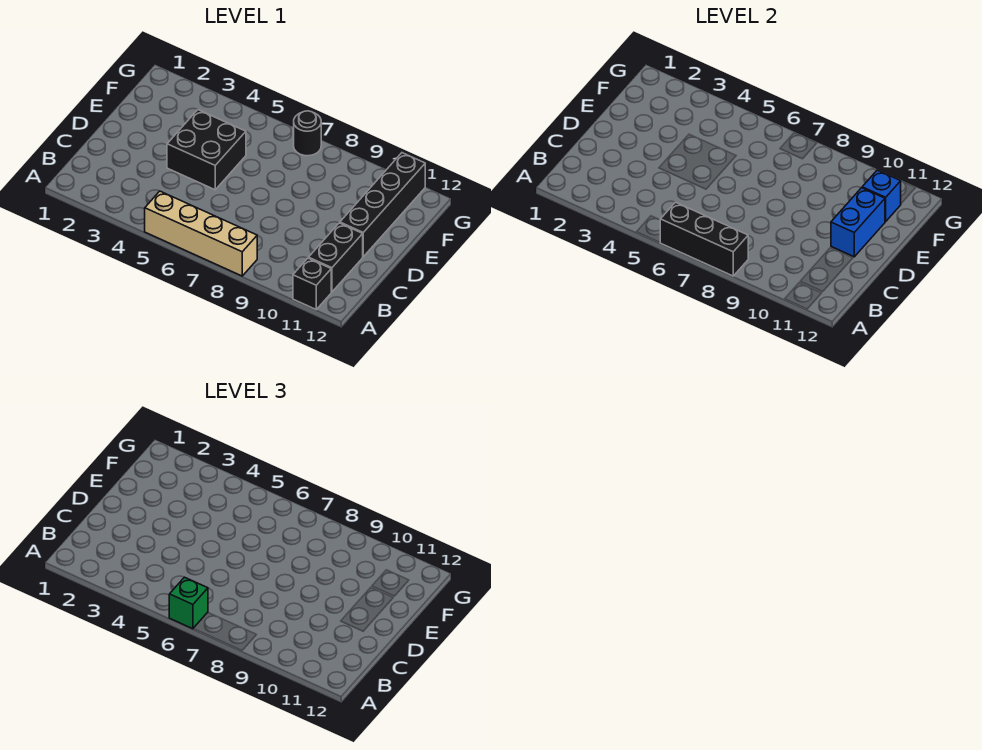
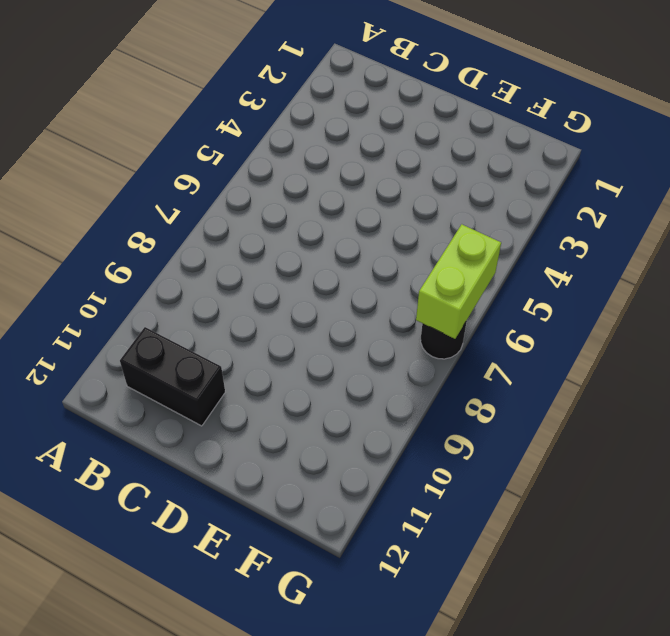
lime 1x2 brick [416,224,501,339] -> none
none -> tan 1x4 brick [145,191,257,276]
none -> black 1x1 brick [293,258,331,309]

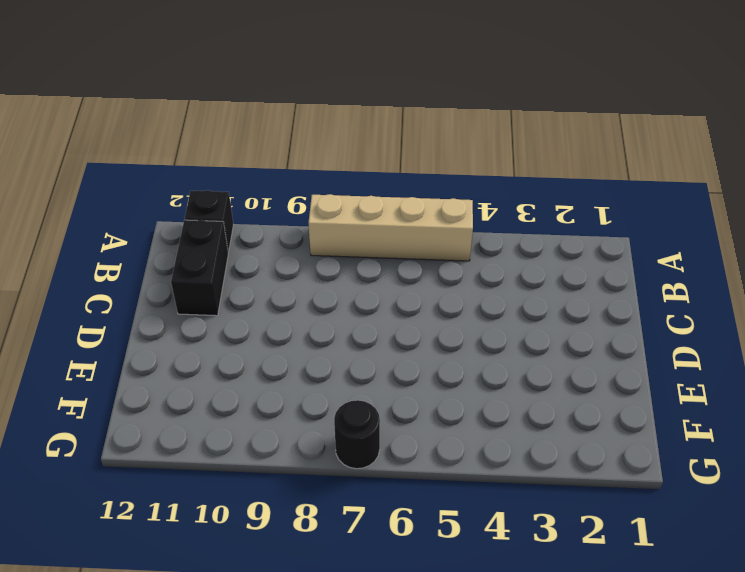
none -> black 2x2 brick [167,110,246,190]
none -> black 1x4 brick [340,153,425,257]

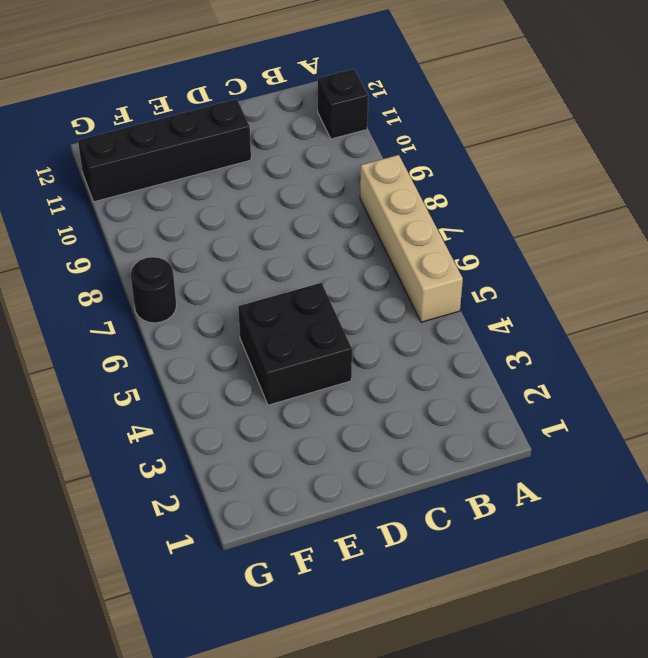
none -> black 1x2 brick [309,223,363,292]
none -> black 1x3 brick [660,202,748,276]

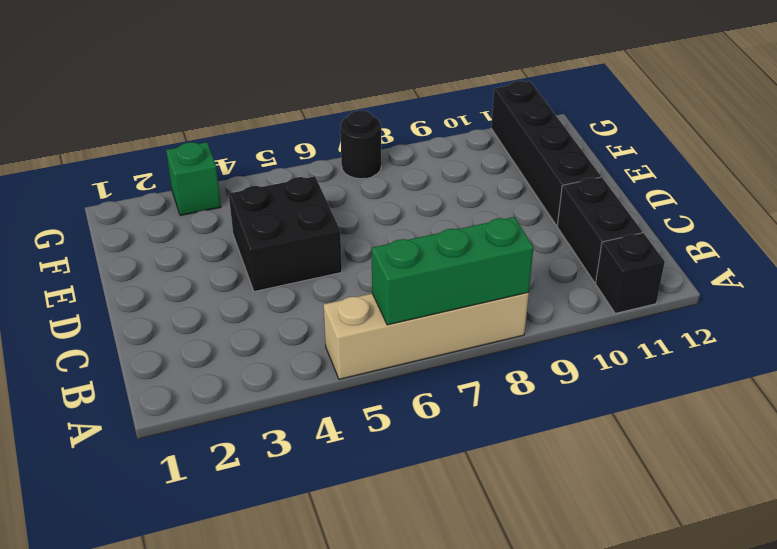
green 1x3 brick [372,217,534,325] -> black 1x3 brick [660,202,748,276]
green 1x1 brick [166,142,221,216] -> green 1x1 brick moved to [169,577,208,629]
none -> blue 1x2 brick [831,188,885,257]
none -> blue 1x1 brick [862,170,901,222]

